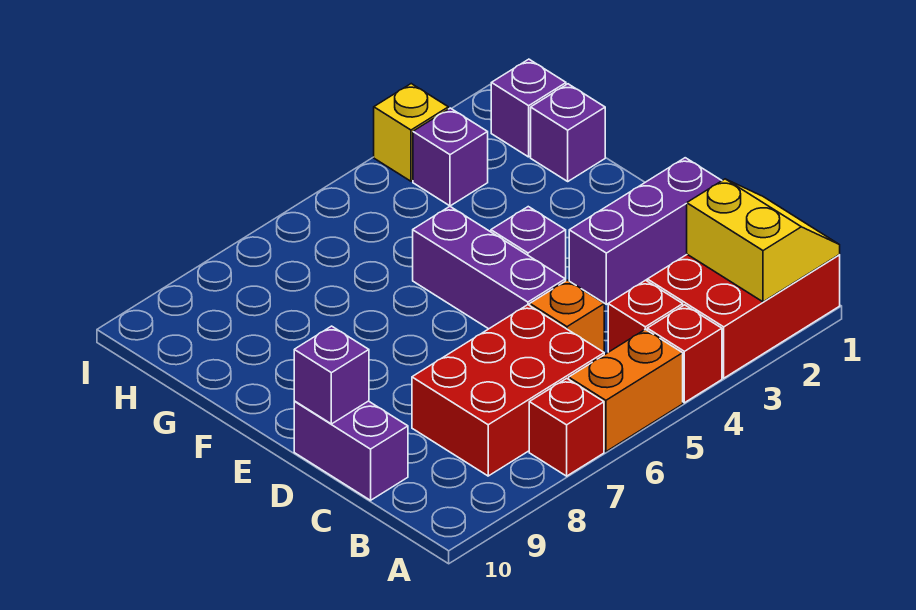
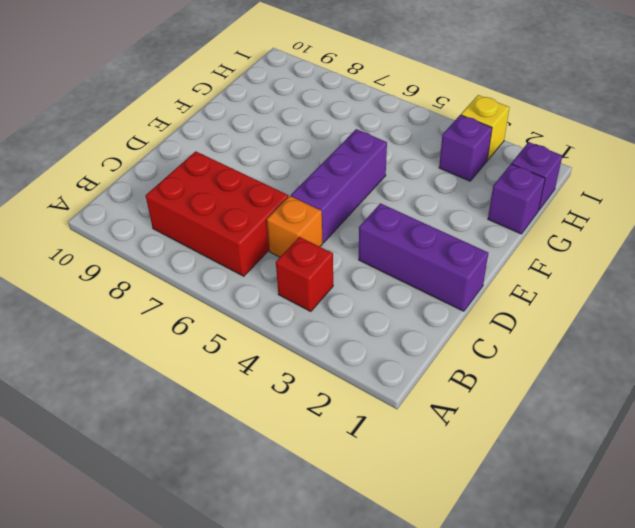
none -> red 2x3 brick [647,255,840,378]
none -> red 1x1 brick [647,305,722,403]
none -> orange 1x2 brick [569,329,683,452]

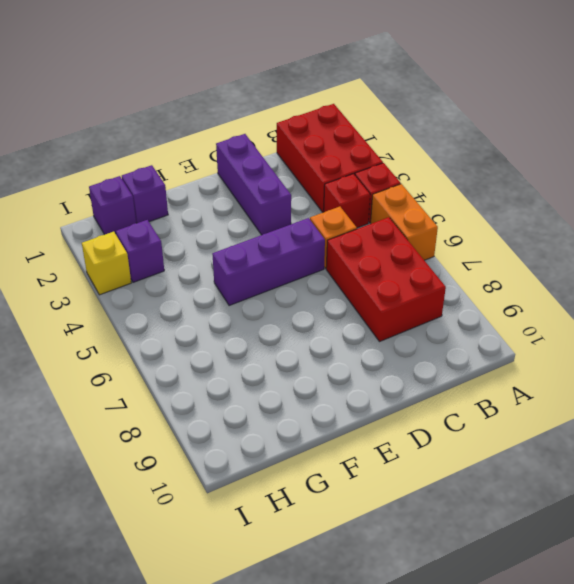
none -> red 1x1 brick [529,378,604,476]
none -> purple 1x2 brick [294,401,408,500]
none -> purple 1x1 brick [491,207,566,281]

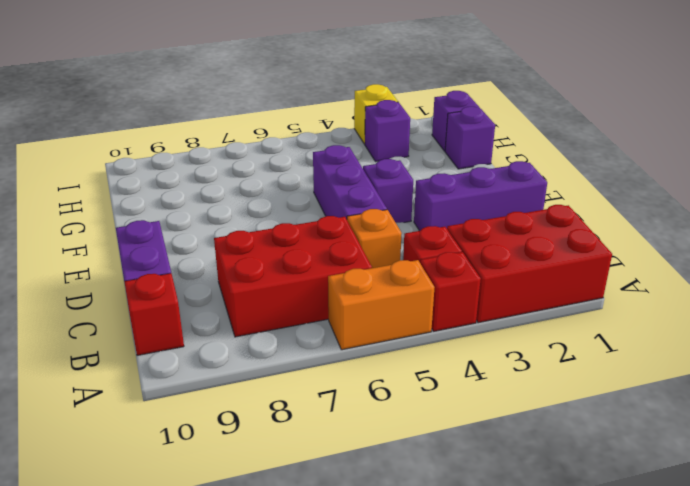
red 1x1 brick [124,273,184,355] -> red 1x1 brick moved to [529,378,604,476]
none -> yellow 2x2 slope [687,179,840,302]
none -> purple 1x1 brick [294,326,369,424]

